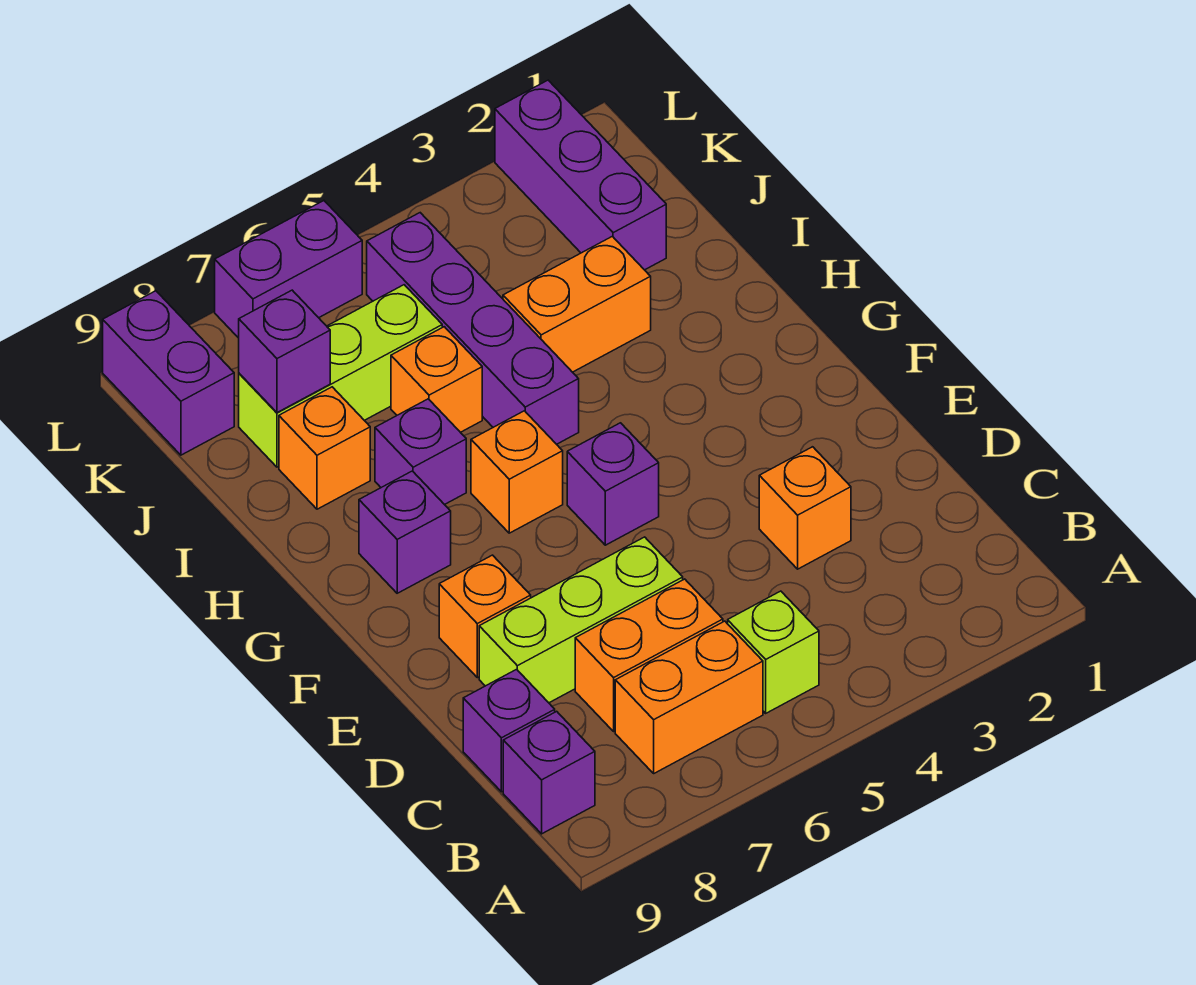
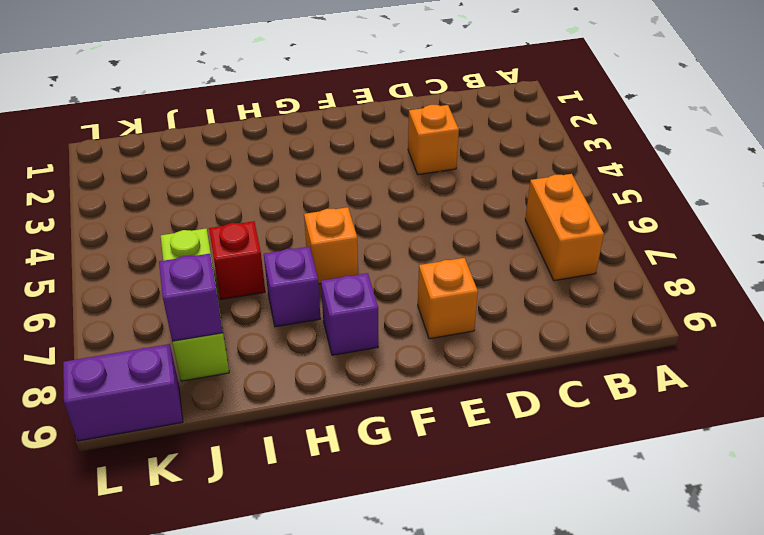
red 1x1 brick [209,221,265,299] -> orange 1x1 brick [391,327,482,432]
none -> lime 1x1 brick [728,591,819,713]
none -> purple 1x1 brick [503,711,595,834]
none -> orange 1x2 brick [575,579,723,731]

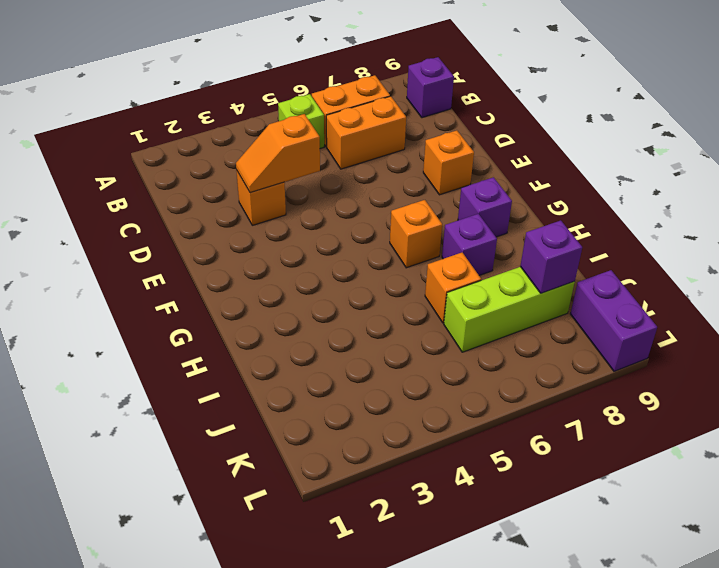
orange 1x2 slope [236,114,320,193] -> none
none -> purple 1x1 brick [463,669,555,792]
none -> lime 1x3 brick [479,537,683,703]
none -> purple 1x1 brick [567,423,659,545]

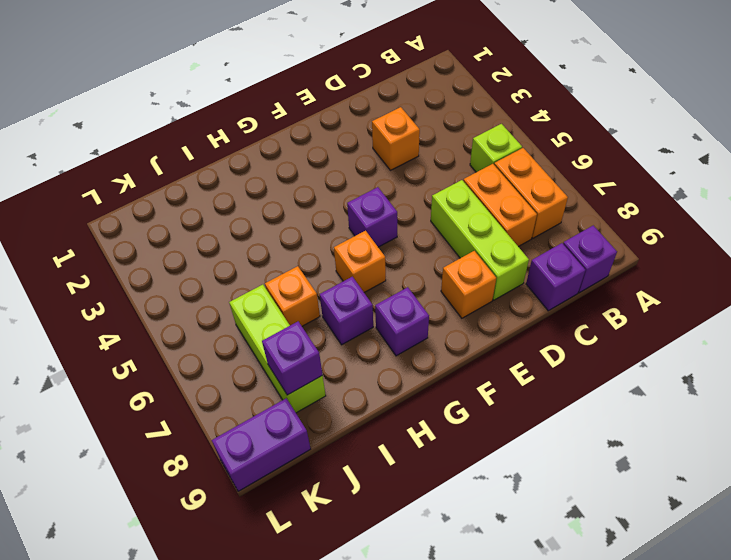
none -> purple 1x4 brick [367,213,579,444]
none -> orange 1x2 brick [503,236,651,372]
none -> orange 1x1 brick [279,387,370,509]

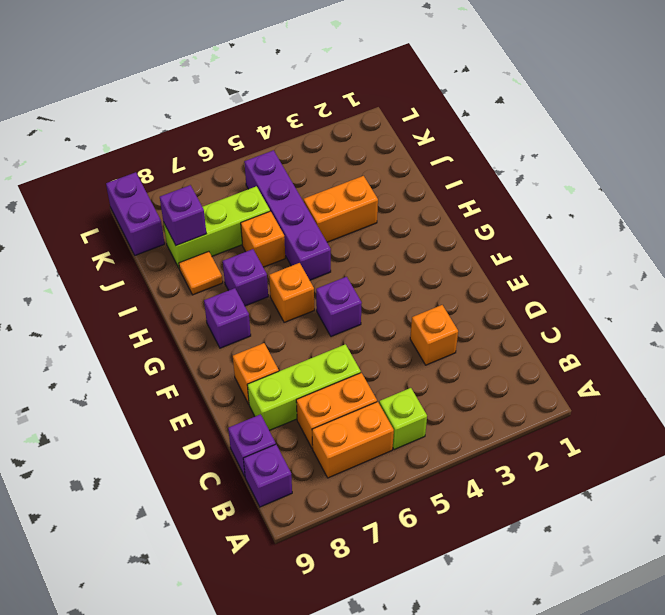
orange 1x1 tile [179,251,223,295] -> orange 1x1 brick [279,387,370,509]
none -> purple 1x3 brick [495,80,666,270]
none -> purple 1x2 brick [215,201,362,338]

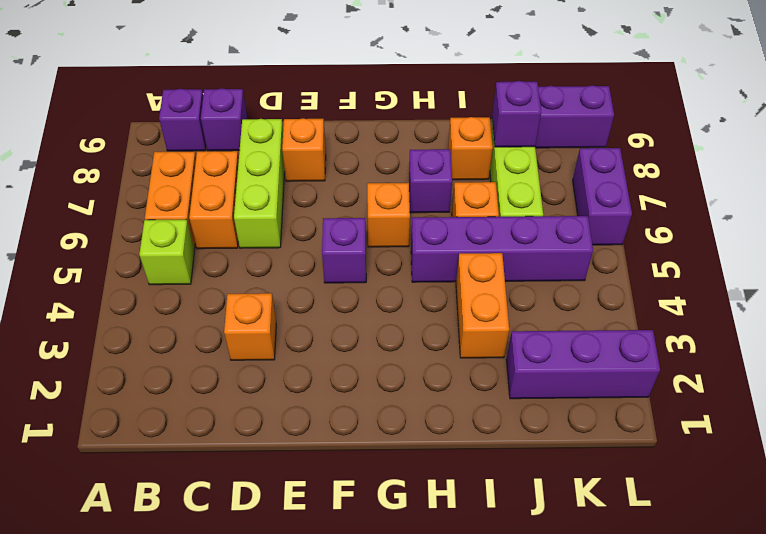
none -> purple 1x1 brick [359,471,451,593]

